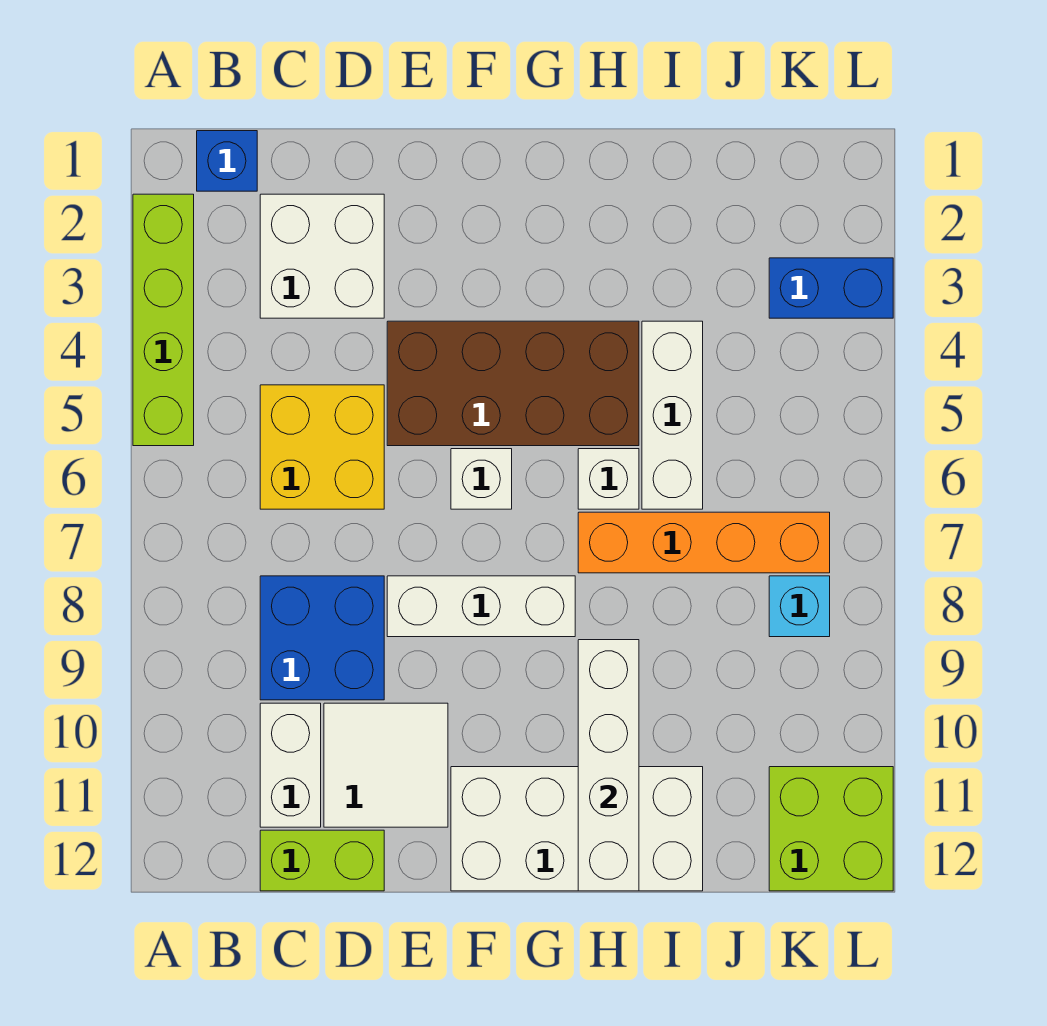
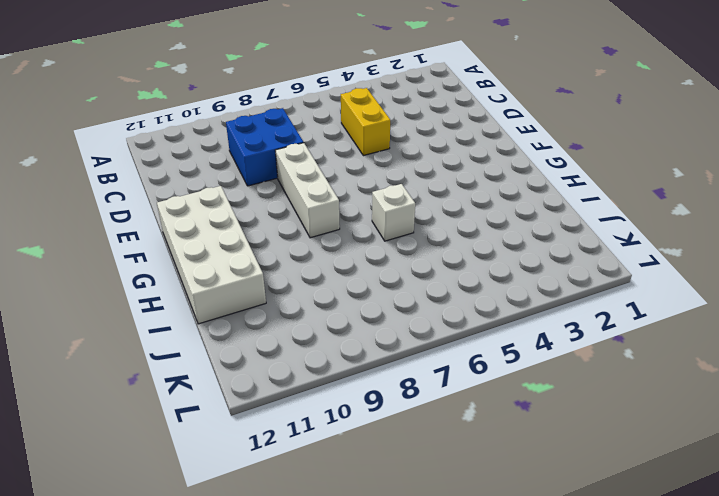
yellow 1x2 brick [341,88,390,156] -> yellow 2x2 brick [260,385,384,509]
none -> lime 1x4 brick [133,194,194,446]
none -> blue 1x1 brick [197,131,257,191]
none -> white 2x2 brick [260,194,384,318]

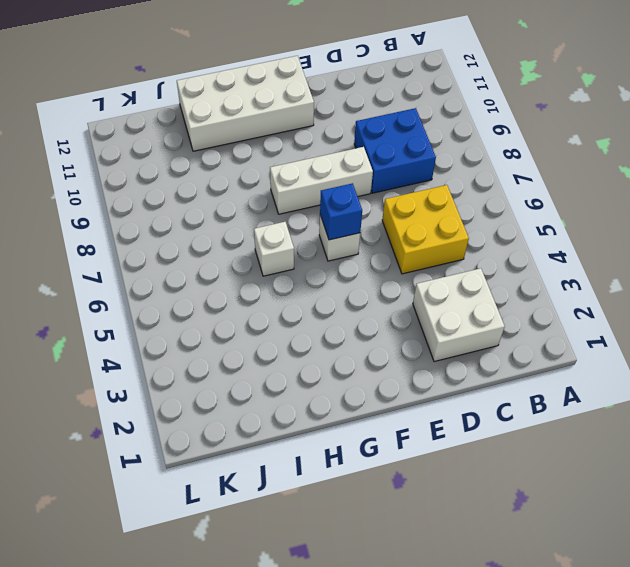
blue 1x1 brick [320,183,362,240] -> blue 1x1 brick moved to [197,131,257,191]
none -> lime 1x4 brick [133,194,194,446]
none -> white 1x2 brick [260,703,321,827]
none -> lime 1x2 brick [260,830,384,891]

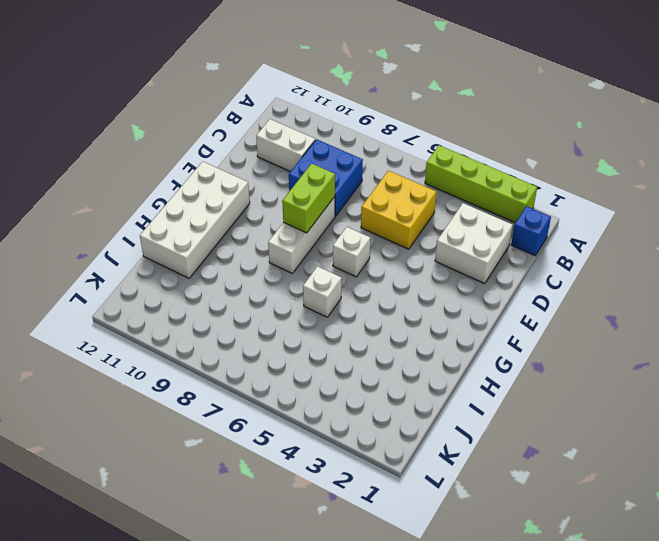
lime 1x2 brick [282,164,335,233] -> lime 1x2 brick moved to [260,830,384,891]
none -> white 2x2 tile [324,703,448,827]
none -> brown 2x4 brick [387,321,639,446]
none -> orange 1x4 brick [578,512,830,573]

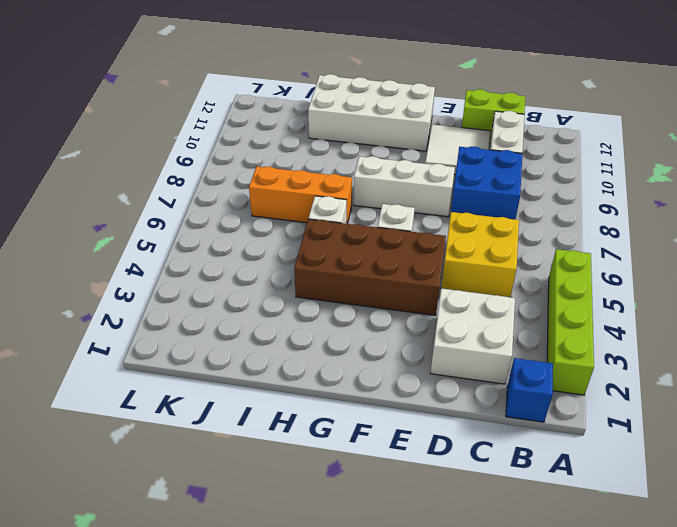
orange 1x3 brick [249,166,352,224] -> orange 1x4 brick [578,512,830,573]
none -> white 1x3 brick [642,321,703,509]
none -> blue 1x2 brick [769,258,893,318]
none -> cyan 1x1 brick [769,576,830,637]

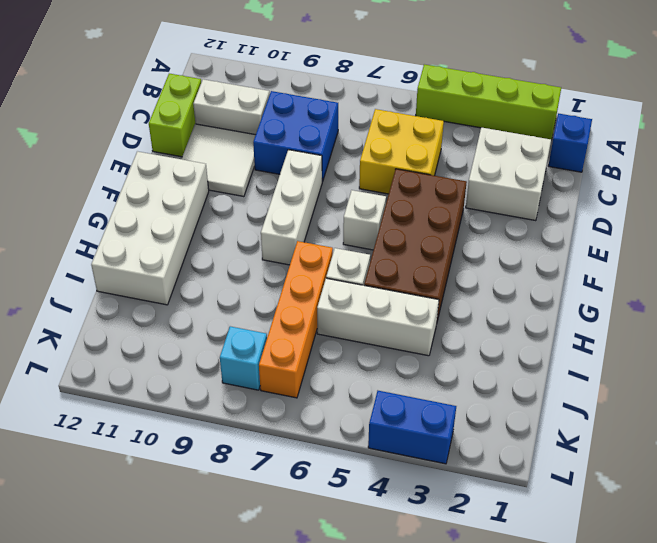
blue 1x2 brick [368,391,456,464] -> blue 1x2 brick turned to [769,258,893,318]
none -> lime 2x2 brick [769,767,893,891]
none -> white 1x4 brick [578,640,639,891]

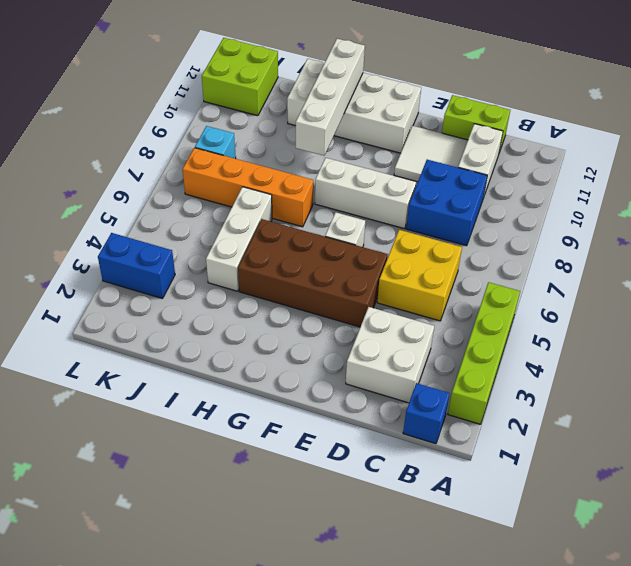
none -> white 1x1 brick [578,449,639,509]

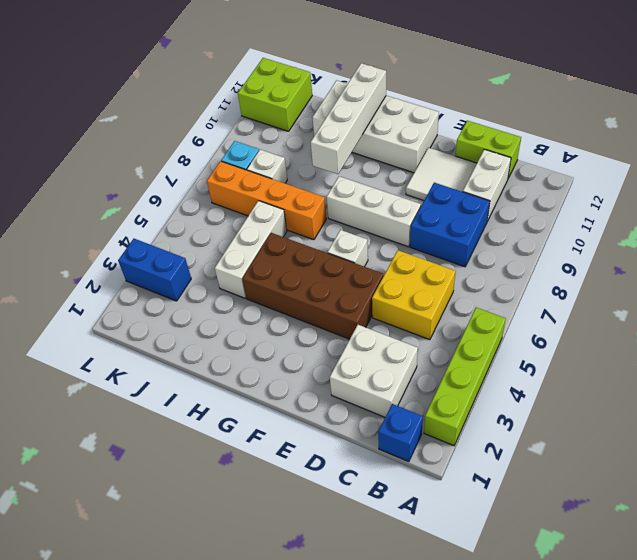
white 1x1 brick [247,150,287,183] -> white 1x1 brick moved to [578,449,639,509]

